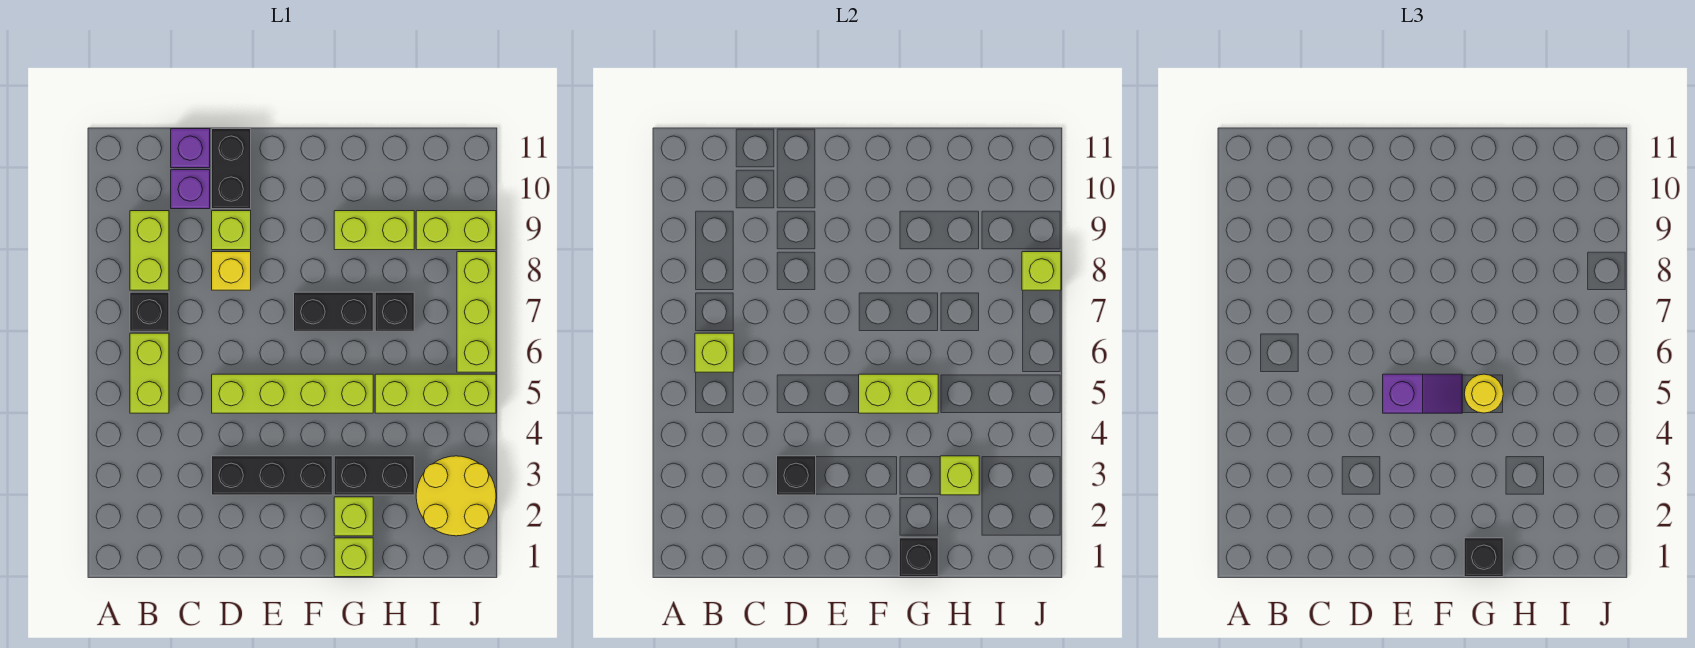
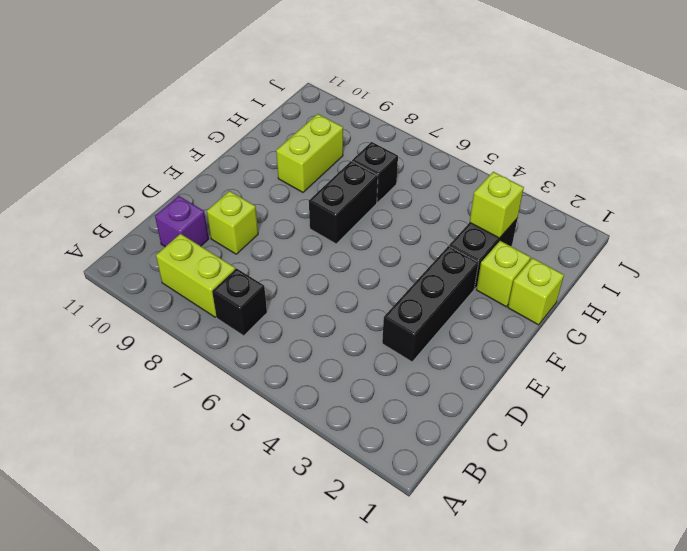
none -> lime 1x2 brick [130,333,169,413]
none -> purple 1x1 brick [171,129,210,168]
none -> lime 1x4 brick [212,374,373,413]

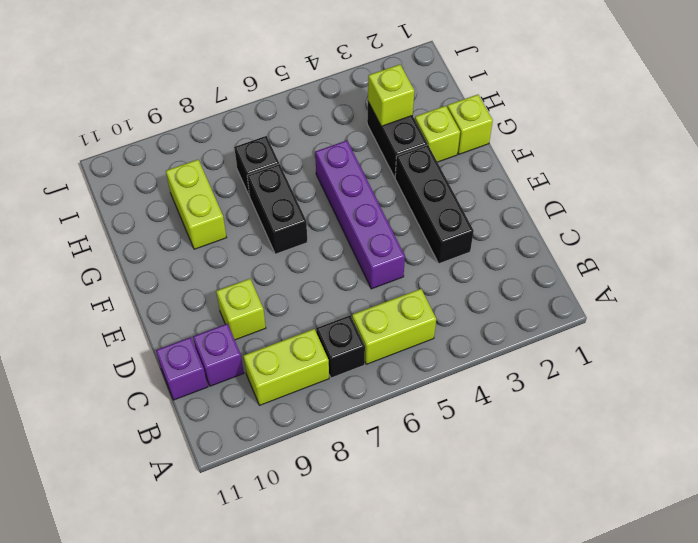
purple 1x4 brick [315,140,405,289] -> lime 1x4 brick [212,374,373,413]
none -> yellow 1x1 brick [212,252,251,290]
none -> black 1x2 brick [212,129,251,209]
none -> lime 1x3 brick [375,374,496,413]

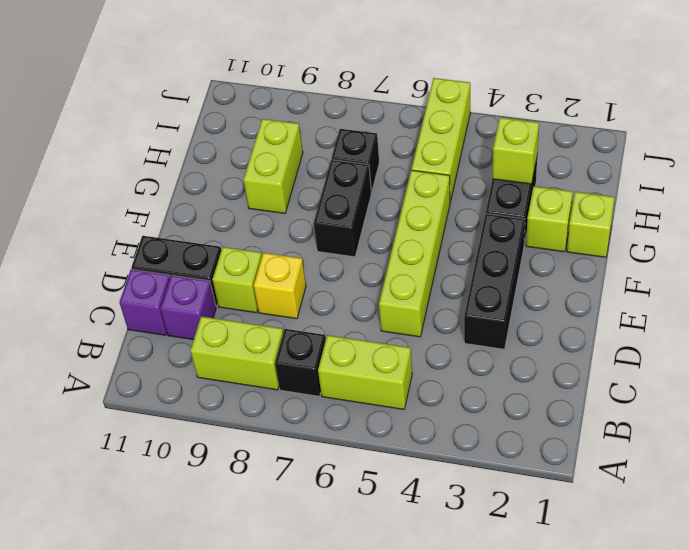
none -> yellow 2x2 round brick [416,456,496,536]
none -> lime 1x2 brick [416,211,496,250]
none -> lime 1x3 brick [457,252,496,372]

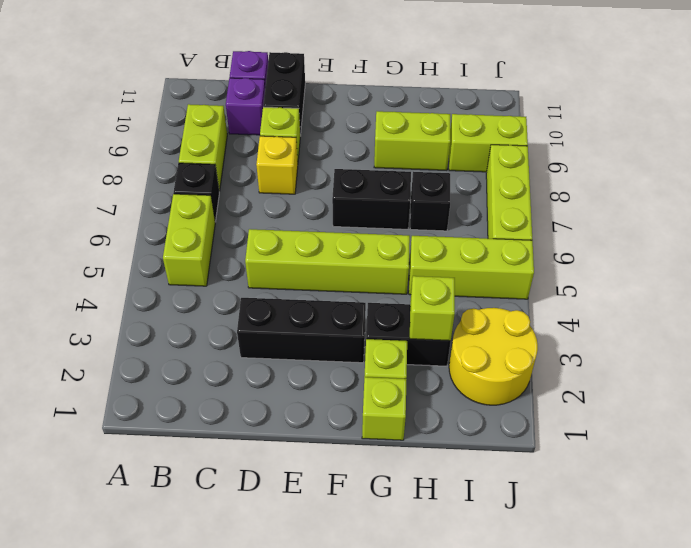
none -> lime 1x1 brick [695,333,734,372]
none -> black 1x1 brick [777,456,816,495]
none -> lime 1x2 brick [859,374,938,413]

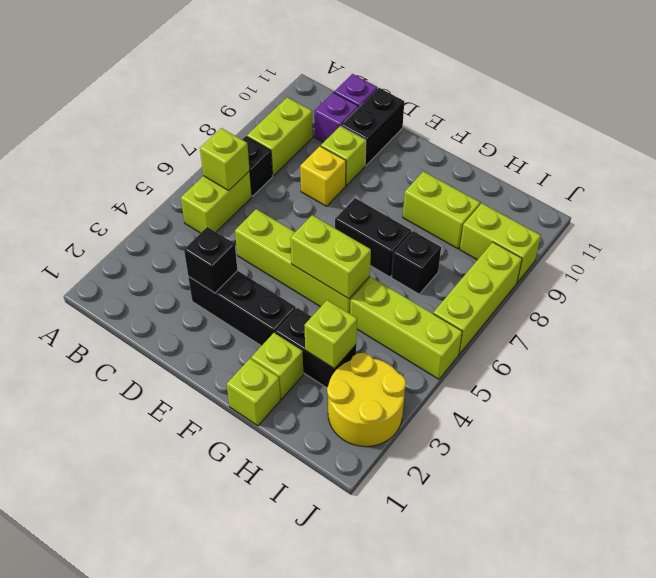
none -> black 1x1 brick [899,538,938,577]
none -> lime 1x1 brick [1022,252,1061,290]
none -> purple 1x2 slope [1383,374,1462,413]

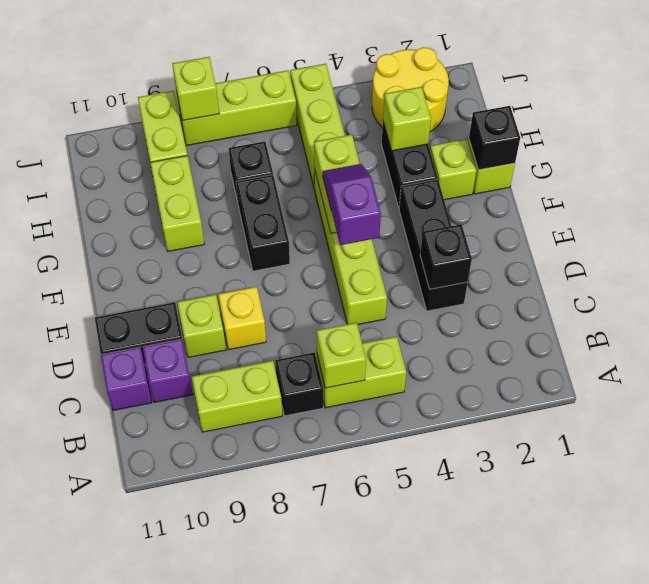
none -> black 1x1 brick [1464,538,1503,577]
none -> yellow 1x1 round brick [1464,374,1503,413]

